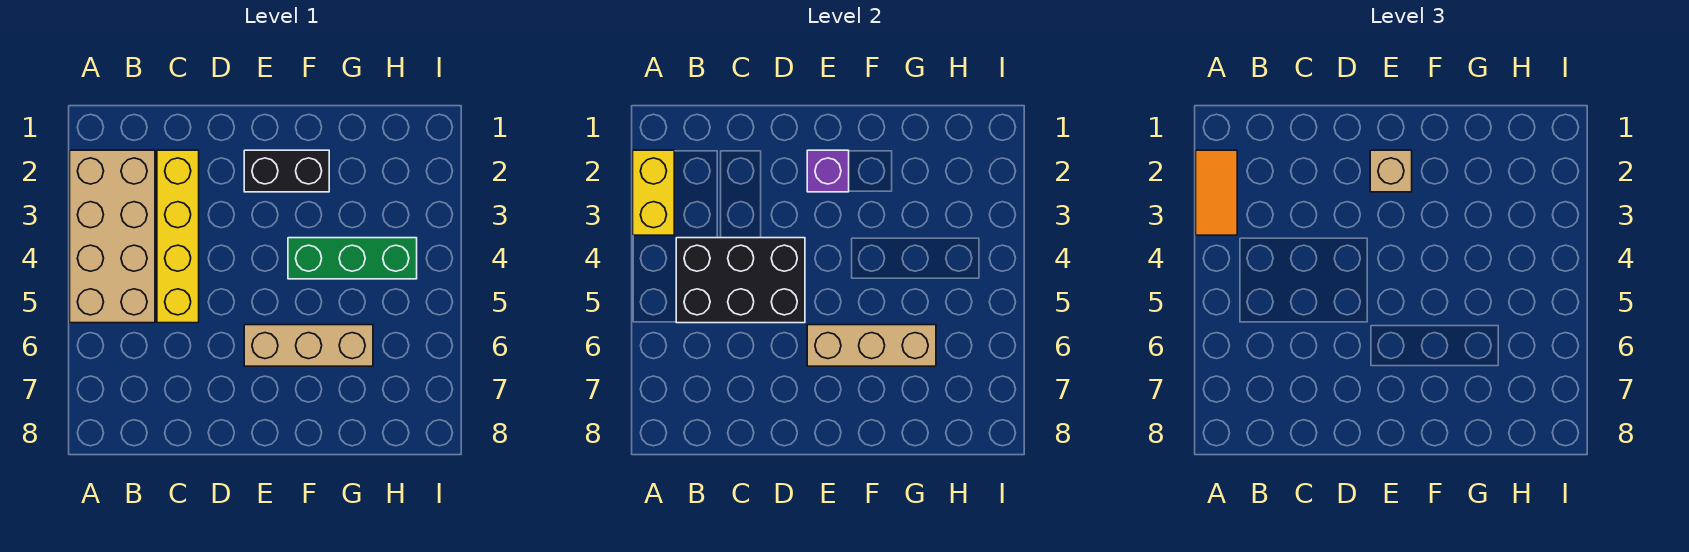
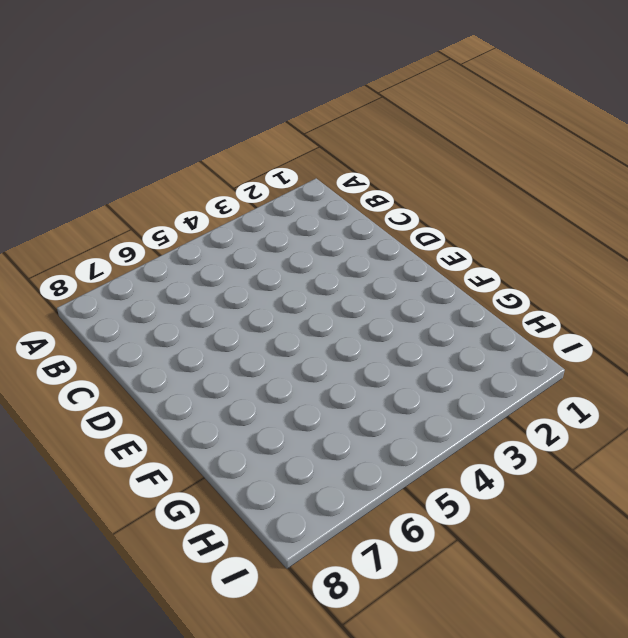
none -> tan 2x4 brick [70,150,155,323]
none -> yellow 1x4 brick [157,150,199,323]

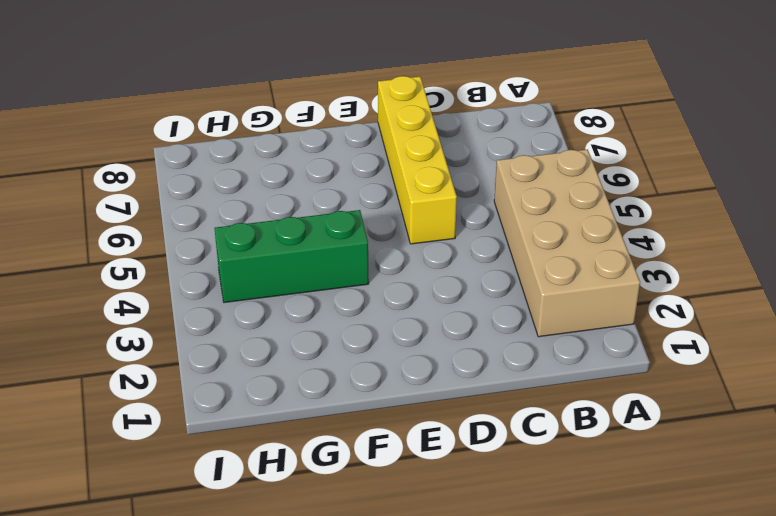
yellow 1x4 brick [378,76,457,244] -> yellow 1x4 brick moved to [157,150,199,323]
none -> black 1x2 brick [244,150,329,192]
none -> tan 1x3 brick [244,325,373,366]

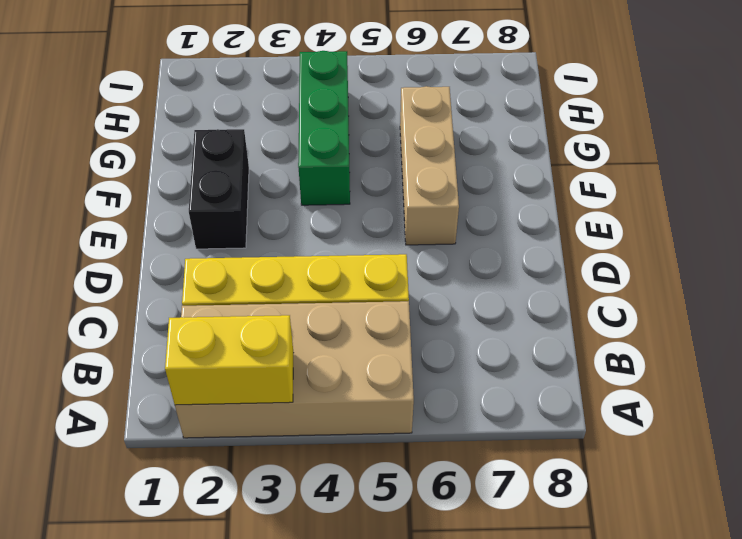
none -> black 2x3 brick [676,238,805,323]
none -> purple 1x1 brick [807,150,849,192]

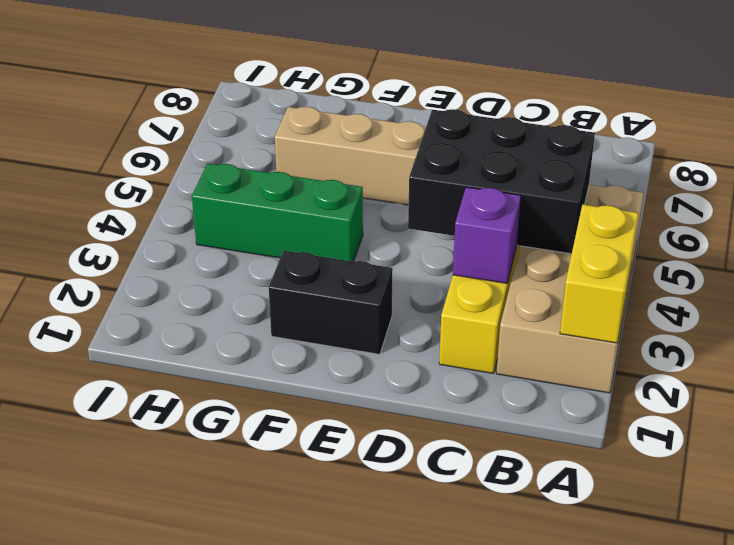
purple 1x1 brick [453,187,521,284] -> purple 1x1 brick moved to [807,150,849,192]
none -> tan 1x3 brick [807,325,936,366]
none -> orange 1x2 tile [1196,150,1237,235]

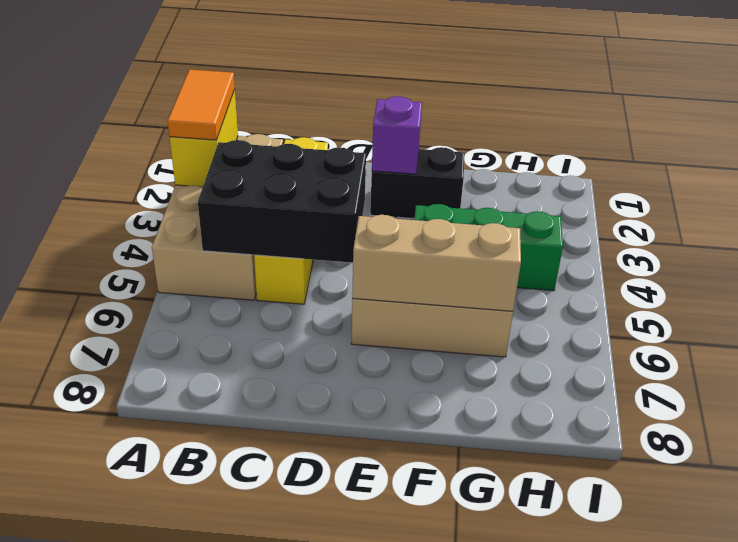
none -> tan 1x1 brick [1370,150,1412,192]

